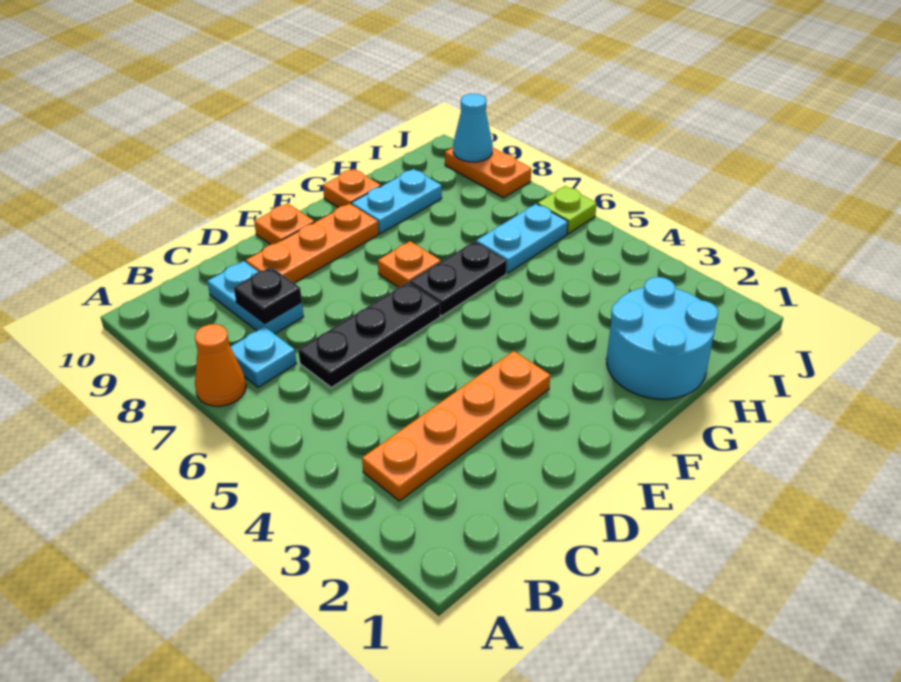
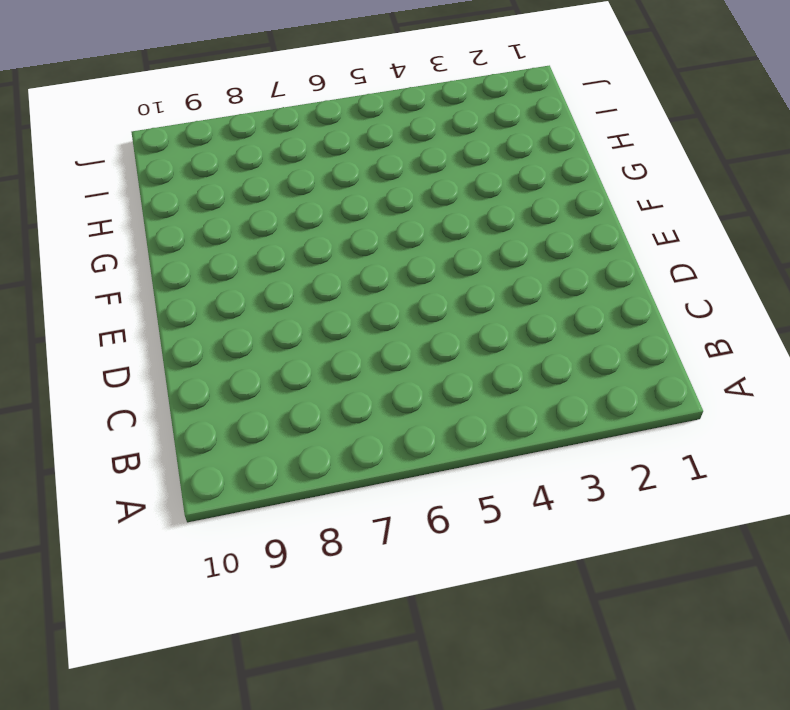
none -> orange 1x1 cone [195,324,246,406]
none -> orange 1x4 plate [362,351,550,501]
none -> cyan 1x1 plate [231,327,297,387]

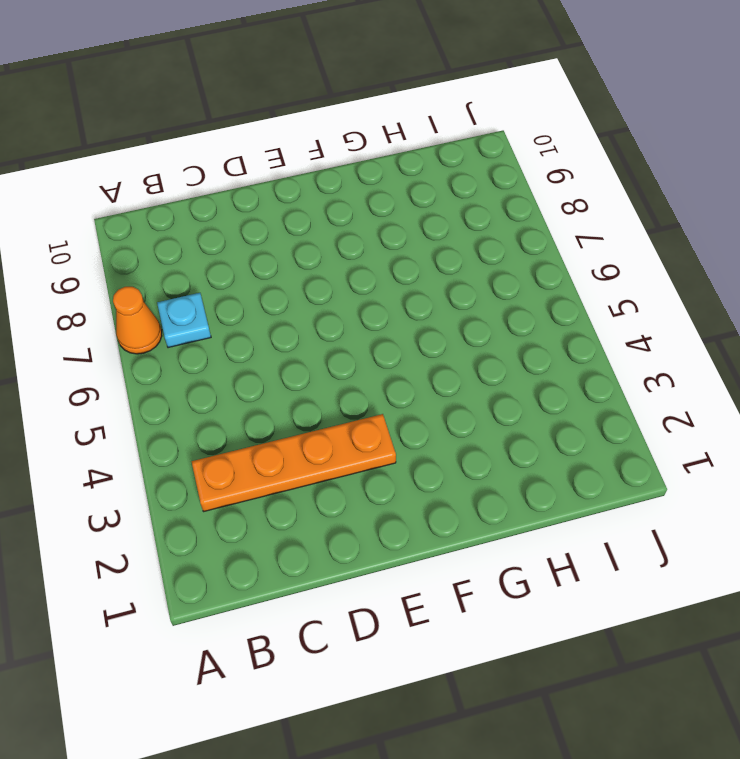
none -> black 1x3 plate [298,282,440,387]
none -> cyan 1x2 plate [207,261,304,334]
none -> orange 1x3 plate [246,203,379,283]

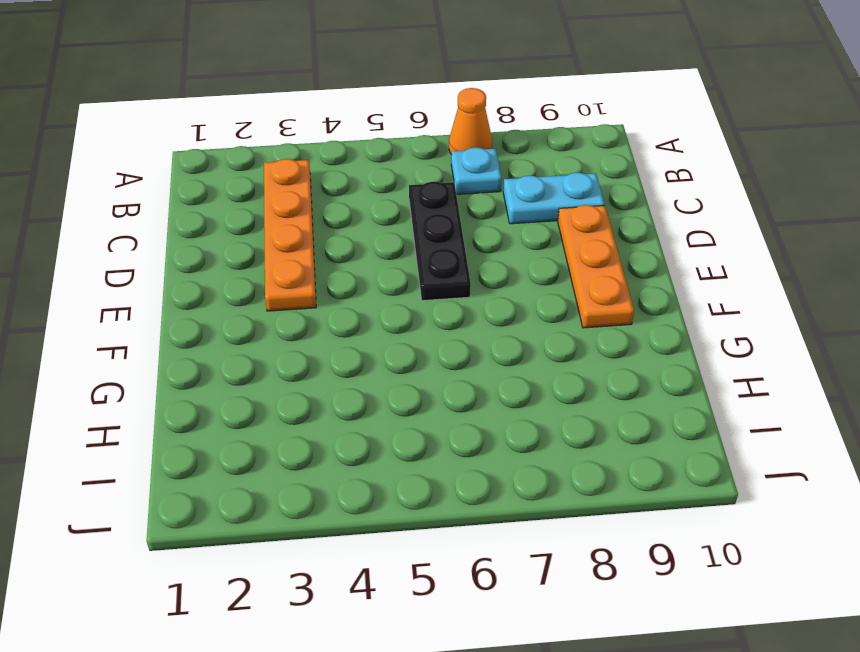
none -> orange 1x1 plate [254,203,315,245]
none -> black 1x2 plate [410,241,507,316]
none -> orange 1x1 plate [378,241,441,287]

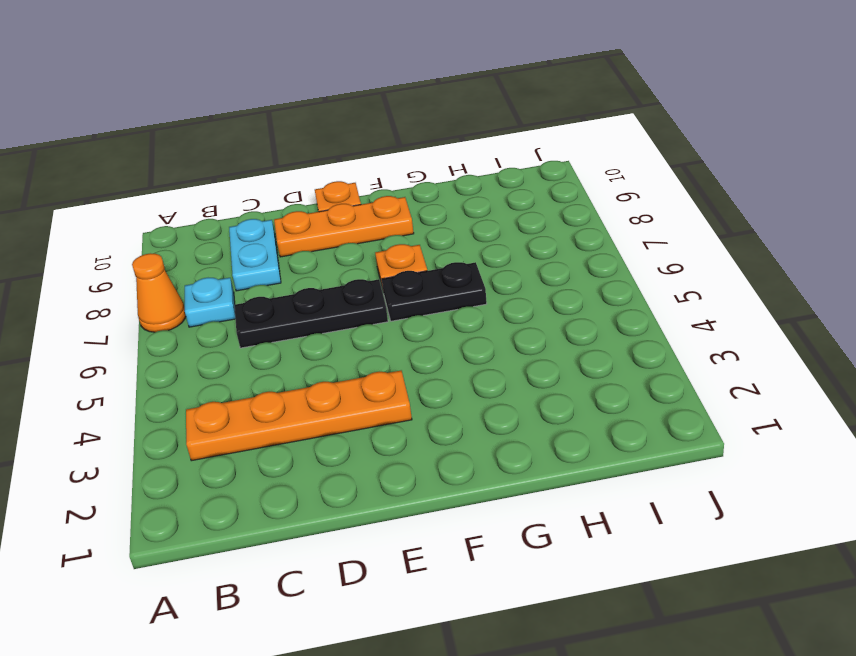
none -> cyan 2x2 round brick [607,277,718,399]
none -> cyan 1x2 plate [351,169,442,234]
none -> orange 1x1 plate [323,169,381,208]

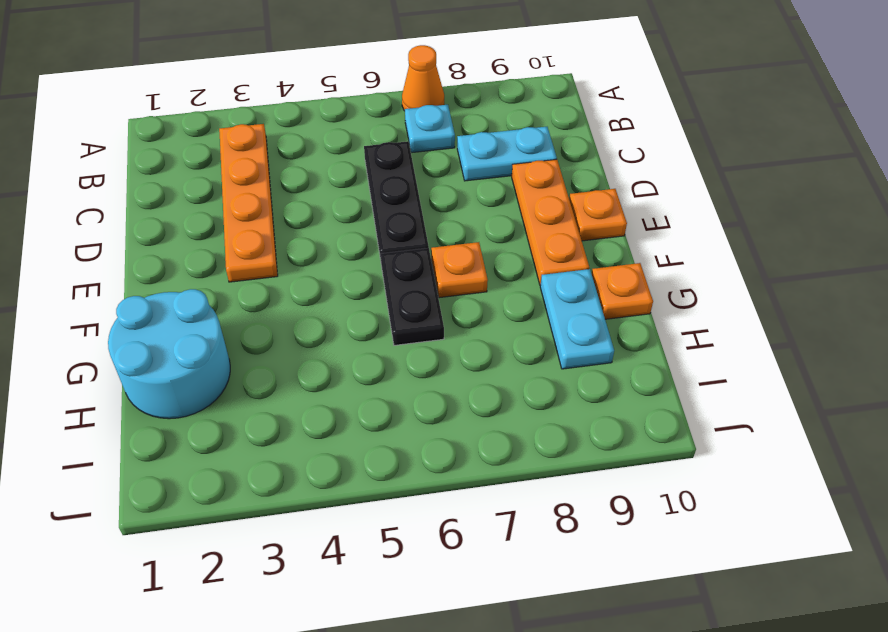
none -> cyan 1x2 plate [476,204,568,273]
none -> lime 1x1 plate [538,186,597,234]
none -> orange 1x2 plate [445,148,531,198]

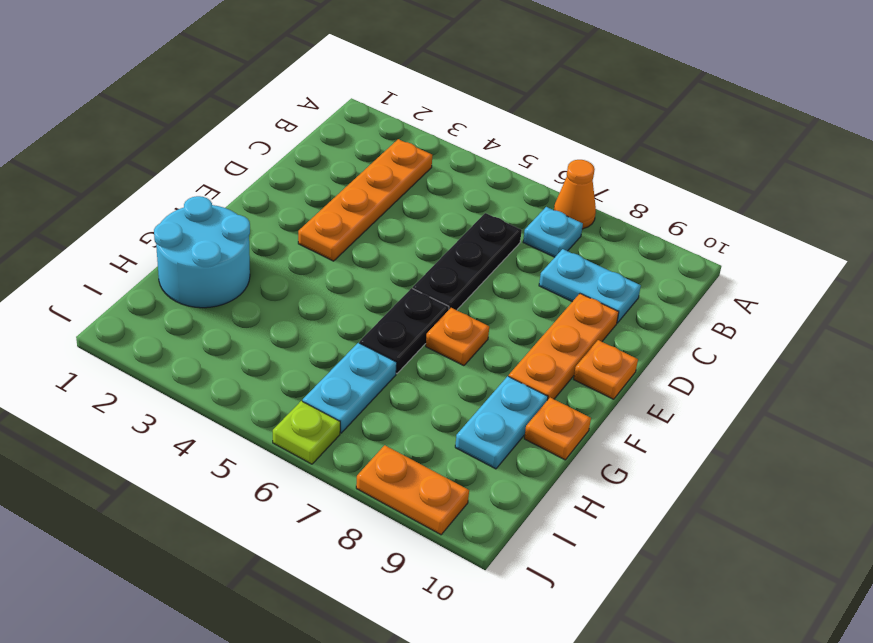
none -> black 1x1 plate [234,267,302,324]
none -> cyan 1x1 cone [453,94,493,162]

